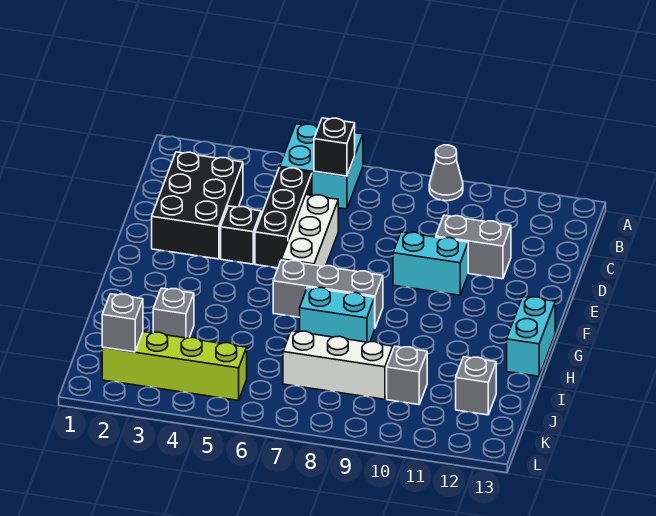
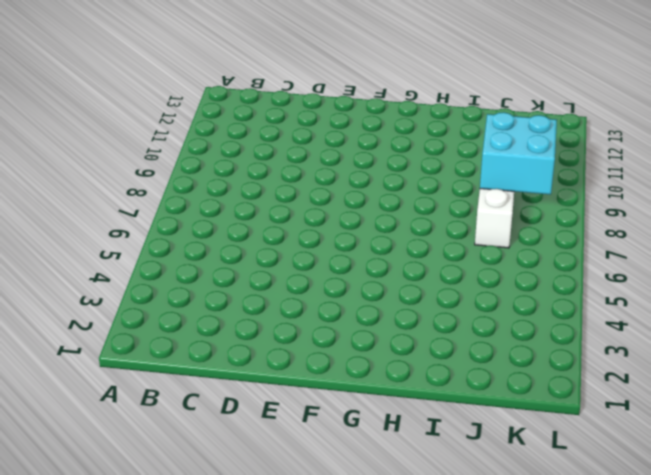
cyan 2x2 brick [480,112,557,195] -> cyan 2x2 brick moved to [280,124,363,209]
none -> grey 1x1 cone [429,145,463,201]
none -> black 2x3 brick [152,152,243,259]
none -> black 1x3 brick [255,168,312,268]

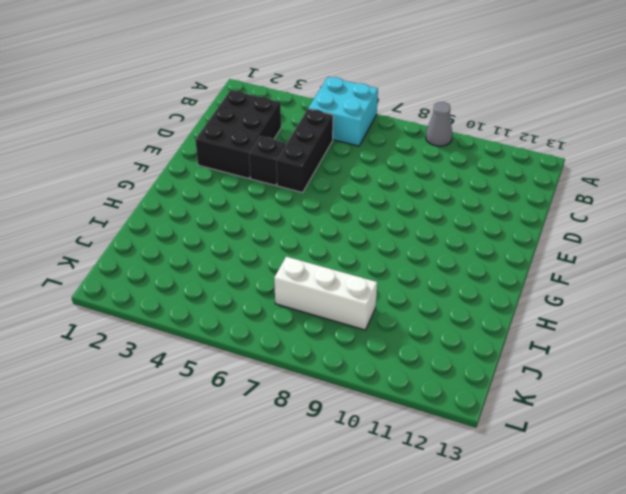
none -> white 1x3 brick [281,195,338,266]
none -> grey 1x2 brick [436,215,511,279]
none -> cyan 1x2 brick [393,232,468,295]

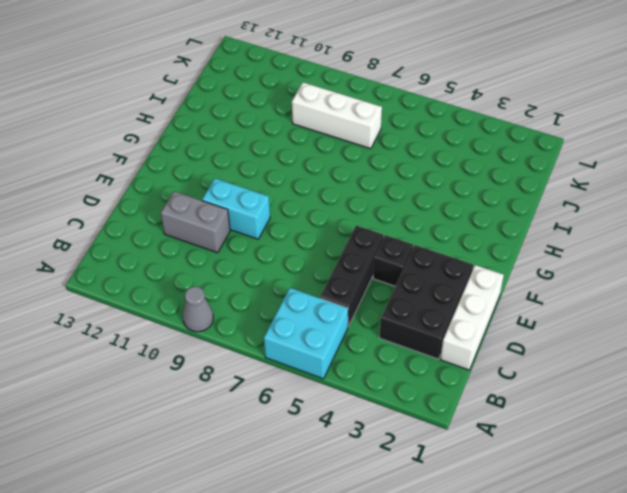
white 1x3 brick [440,265,504,370] -> white 1x3 brick moved to [281,195,338,266]
none -> grey 1x3 brick [273,260,383,328]
none -> cyan 1x2 brick [507,297,555,376]
none -> cyan 1x2 brick [300,287,375,342]

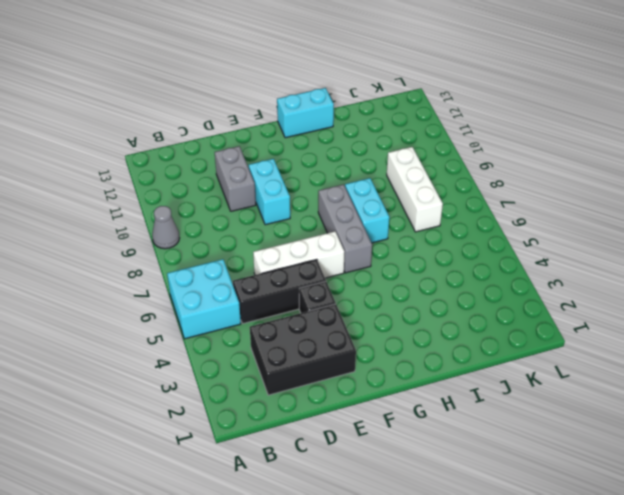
none -> grey 1x1 brick [153,288,194,338]
none -> grey 1x1 brick [387,347,427,405]
none -> grey 1x1 brick [456,357,496,415]

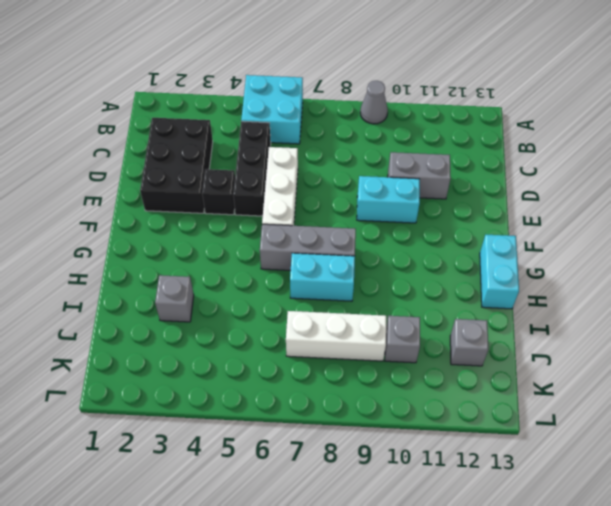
none -> lime 1x4 brick [102,332,247,401]
none -> black 1x1 brick [314,118,355,176]
none -> grey 1x1 brick [102,294,143,352]

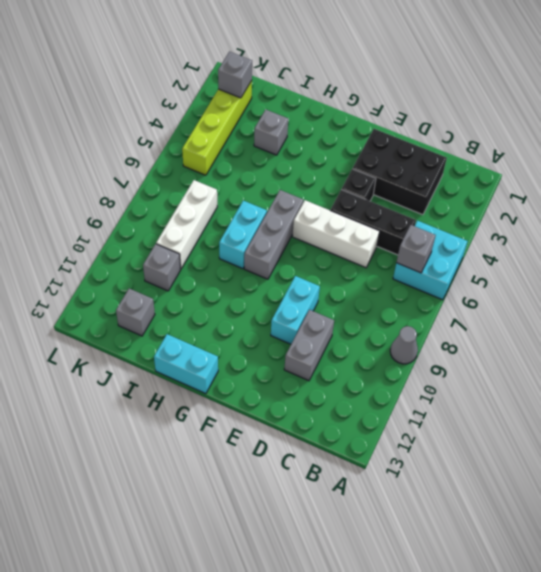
grey 1x1 brick [396,225,436,273] -> black 1x1 brick [314,118,355,176]

